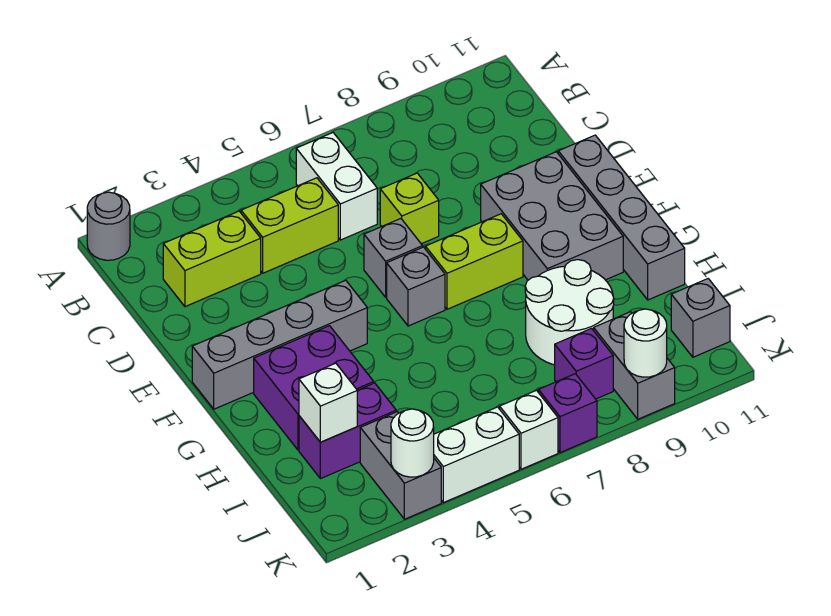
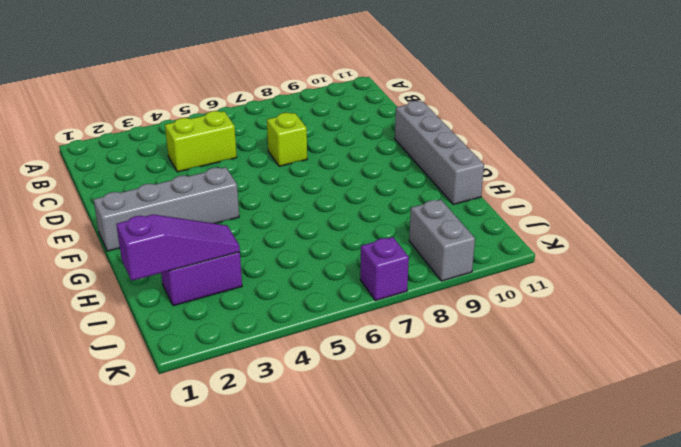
purple 1x3 slope [116,214,240,281] -> white 1x1 brick [299,363,357,442]
none -> grey 1x1 round brick [87,192,130,260]
none -> white 1x2 brick [296,133,377,240]
none -> lime 1x2 brick [163,211,261,307]

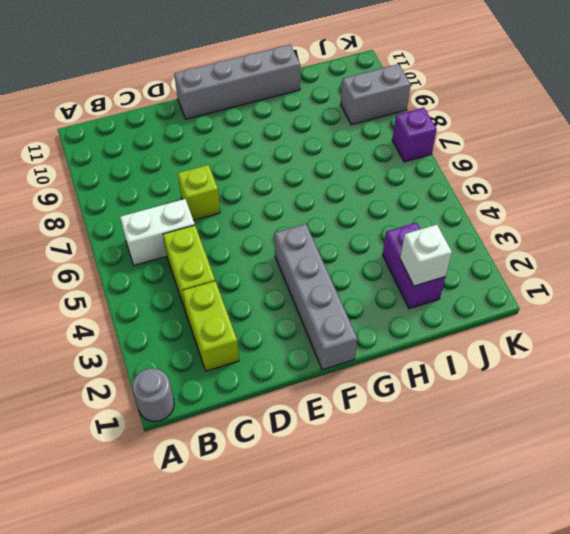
none -> grey 1x1 brick [364,219,423,297]
none -> grey 2x3 brick [481,152,623,280]
none -> grey 1x1 brick [387,247,445,326]

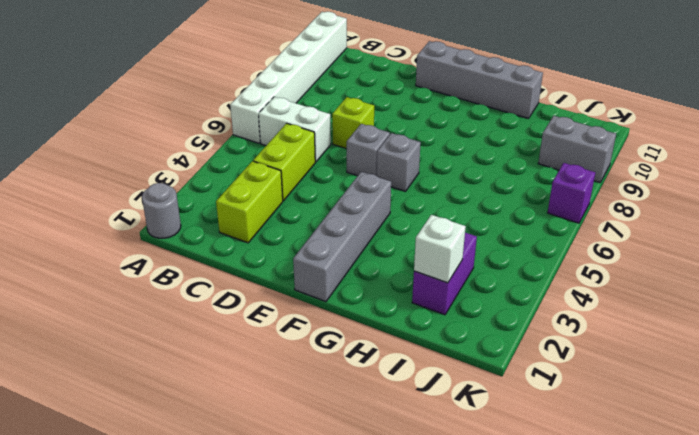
white 1x6 brick [230,12,347,143] -> none
none -> grey 2x3 brick [481,152,623,280]
none -> lime 1x2 brick [425,214,523,309]
none -> purple 2x2 brick [254,326,374,450]

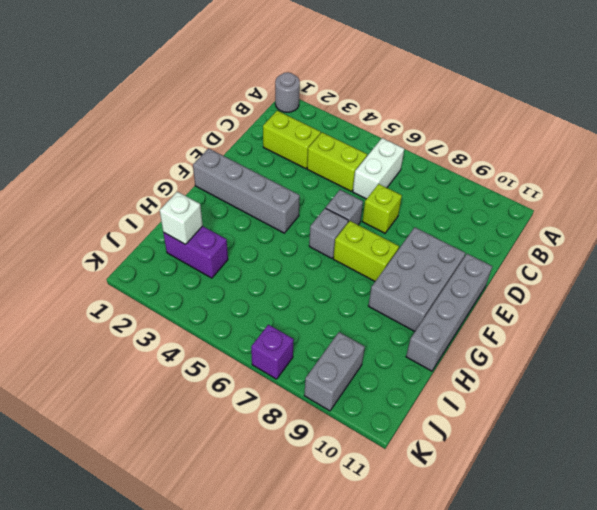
none -> purple 2x2 brick [254,326,374,450]
none -> white 2x2 round brick [525,260,614,365]
none -> grey 1x2 brick [360,412,441,519]

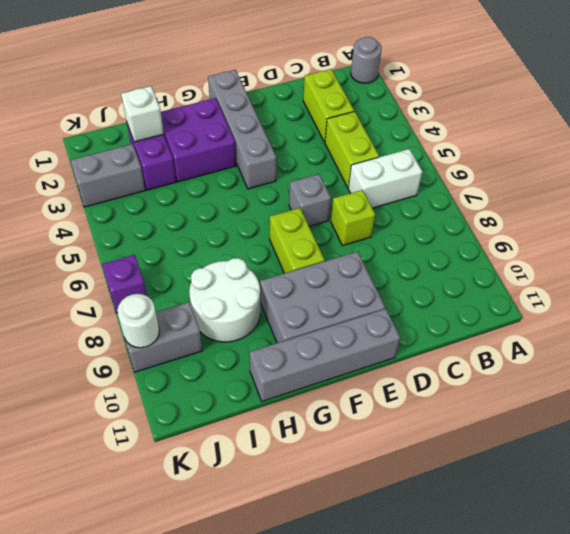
none -> grey 1x1 brick [387,247,445,326]
none -> purple 1x1 brick [555,328,613,399]
none -> grey 1x1 brick [671,279,730,357]

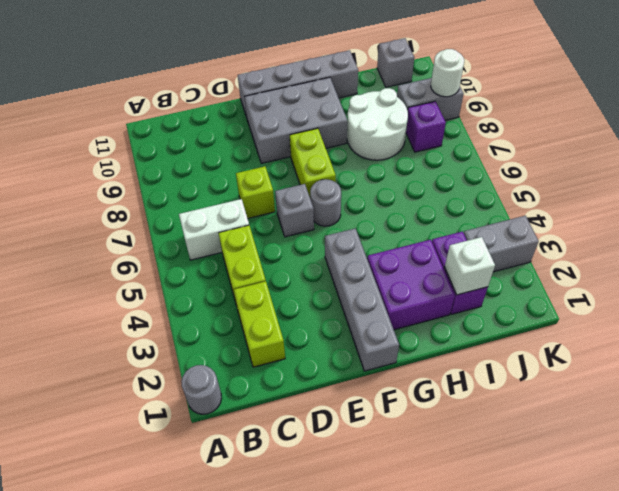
grey 1x1 round brick [310,179,341,226] -> grey 1x1 brick [387,247,445,326]
none -> white 1x2 brick [434,407,519,503]
none -> white 1x1 brick [500,390,558,469]
none -> purple 1x1 brick [538,374,597,453]

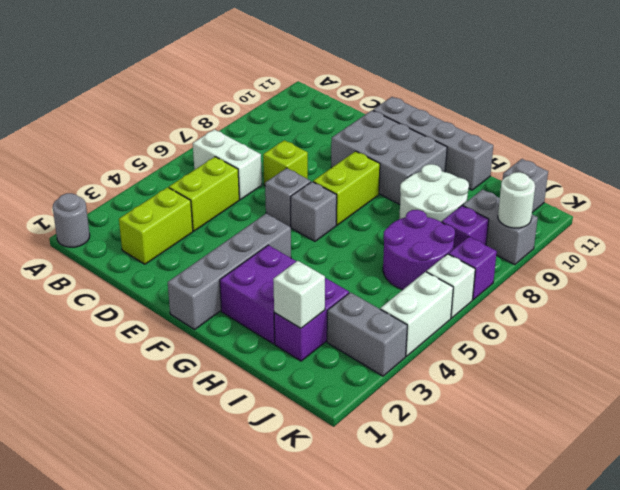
purple 2x2 round brick [383,210,455,290] -> none
none -> white 1x1 round brick [391,409,434,477]

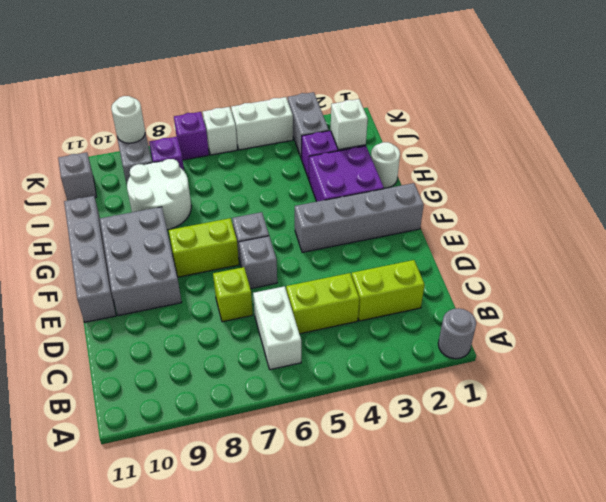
white 1x1 round brick [371,142,400,188] -> white 1x1 round brick moved to [391,409,434,477]

